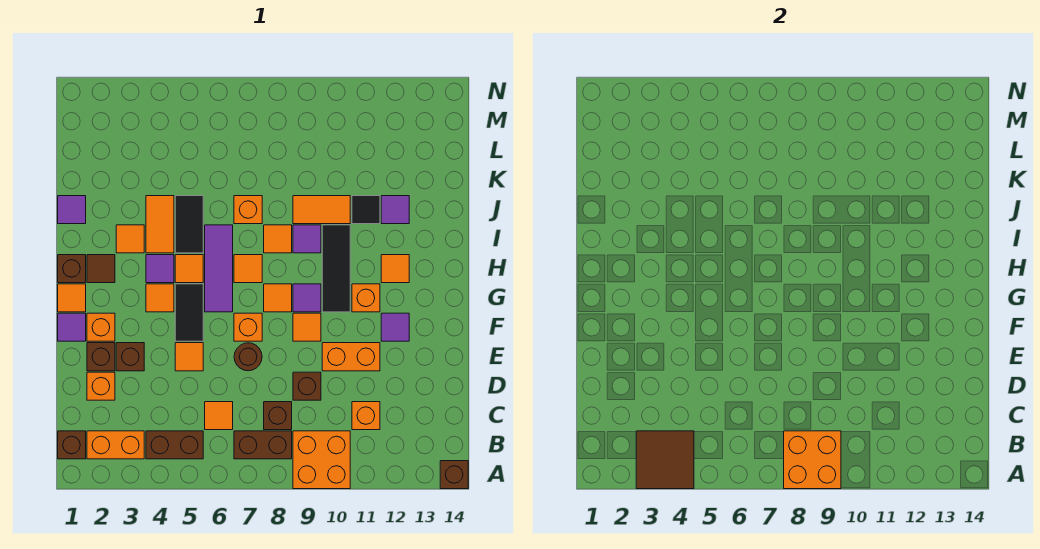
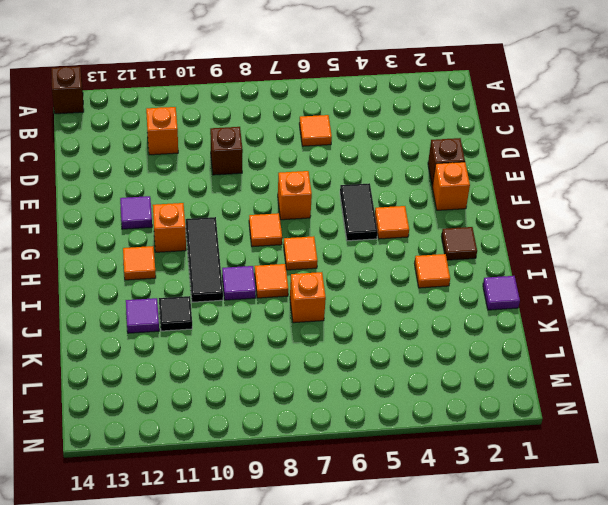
none -> orange 2x2 brick [293,431,350,489]
none -> brown 1x1 brick [58,431,86,459]
none -> orange 1x2 brick [87,431,144,459]
none -> brown 1x2 brick [146,431,203,459]

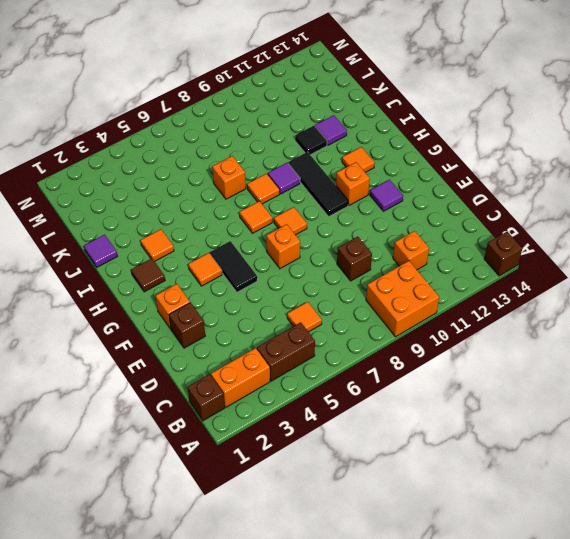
none -> brown 1x2 brick [234,431,292,459]
none -> brown 1x1 brick [264,402,292,430]
none -> orange 1x1 brick [87,372,115,400]
none -> brown 1x1 brick [116,343,144,371]

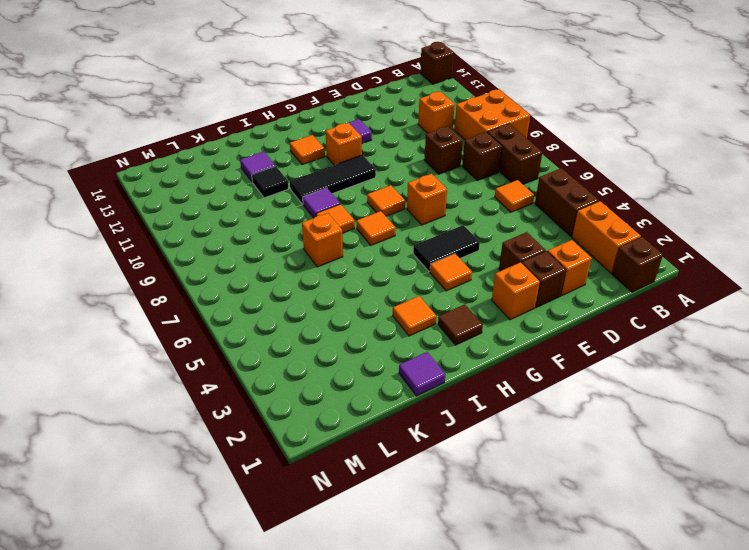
none -> orange 1x1 tile [175,343,203,371]
none -> brown 1x1 round brick [234,343,262,371]
none -> orange 1x2 brick [322,343,380,371]
none -> purple 1x1 tile [58,313,86,341]

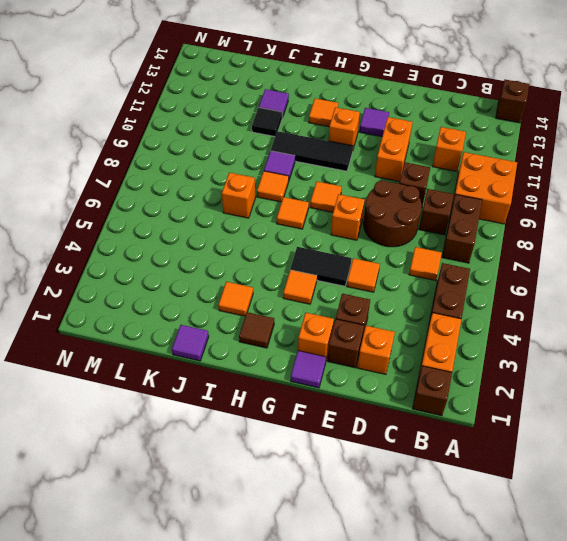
brown 2x2 round brick [363,181,422,247] -> brown 1x1 round brick [234,343,262,371]
none -> orange 1x1 tile [293,313,321,341]
none -> orange 1x1 tile [58,284,86,312]
none -> purple 1x3 tile [205,225,233,312]
none -> purple 1x1 tile [293,284,321,312]

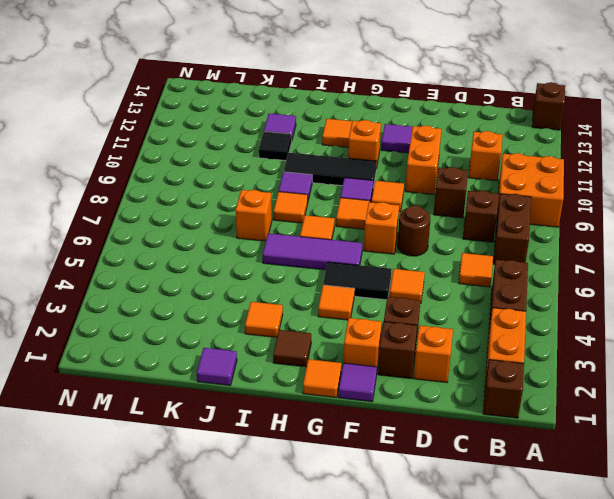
none -> brown 1x1 brick [58,255,86,283]
none -> purple 1x1 tile [146,255,174,283]
none -> orange 1x1 tile [175,255,203,283]
none -> orange 1x2 tile [146,196,174,253]

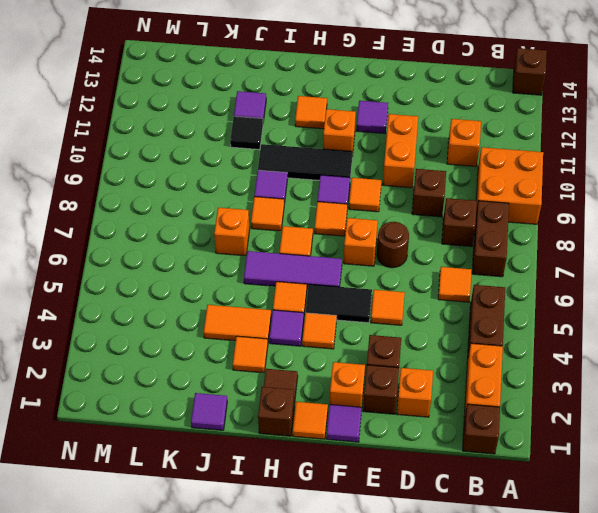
none -> black 1x2 tile [175,196,203,253]
none -> orange 1x2 tile [293,196,350,224]
none -> brown 2x2 tile [636,431,694,489]
none -> orange 2x2 brick [784,431,841,489]

